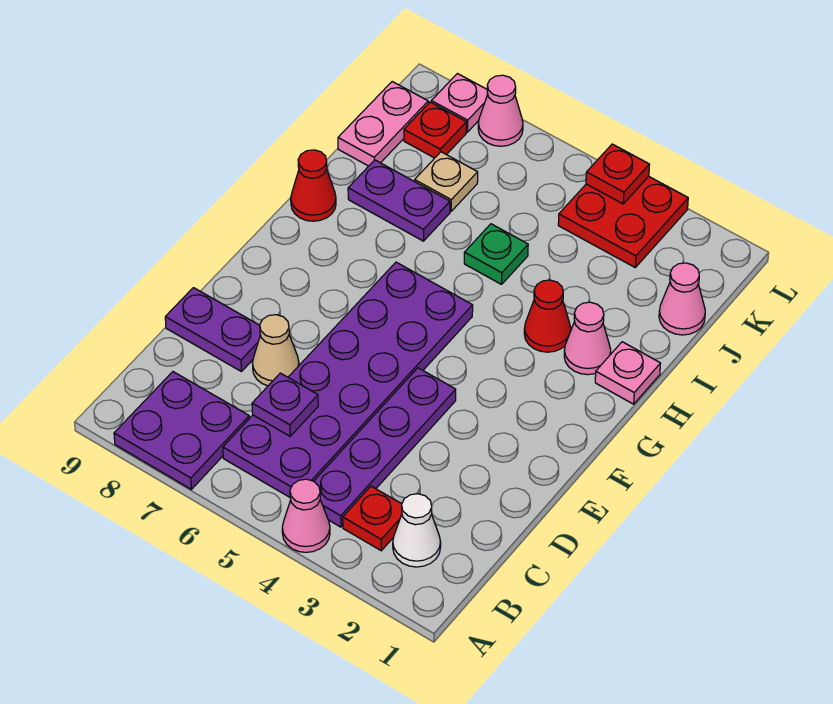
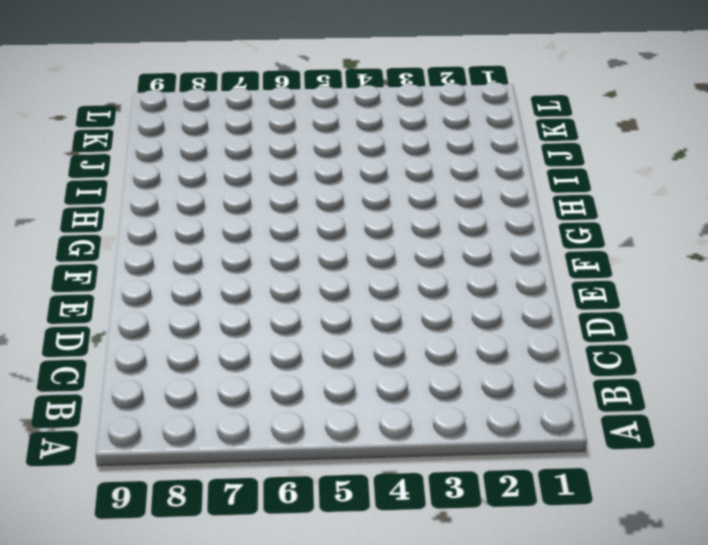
none -> pink 1x1 cone [282,479,330,552]
none -> purple 2x2 plate [114,372,249,489]
none -> white 1x1 cone [393,494,441,567]

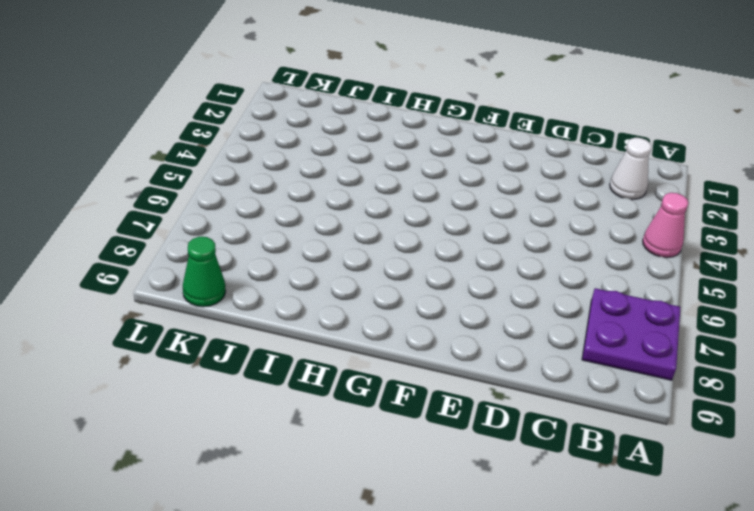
green 1x1 cone [183,237,226,307] -> pink 1x2 plate [338,82,428,166]
none -> red 1x1 plate [343,486,402,551]
none -> purple 1x4 plate [314,368,456,527]
none -> purple 2x6 plate [223,262,473,497]

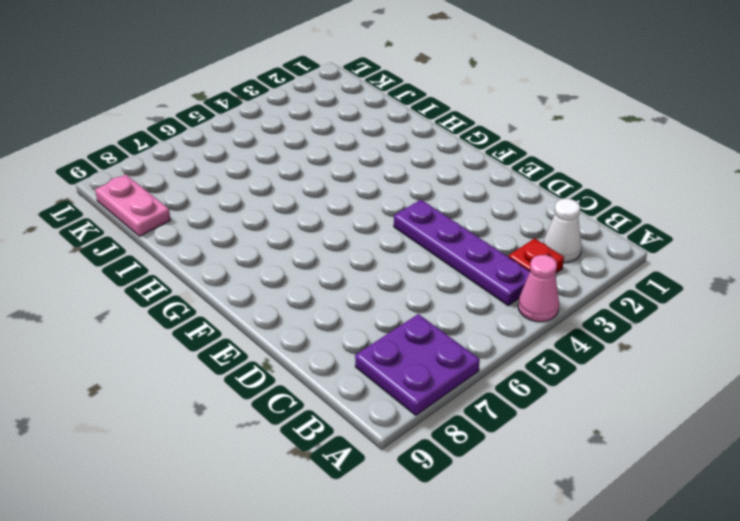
none -> purple 2x6 plate [223,262,473,497]
none -> tan 1x1 cone [252,315,299,386]
none -> purple 1x2 plate [165,288,261,372]

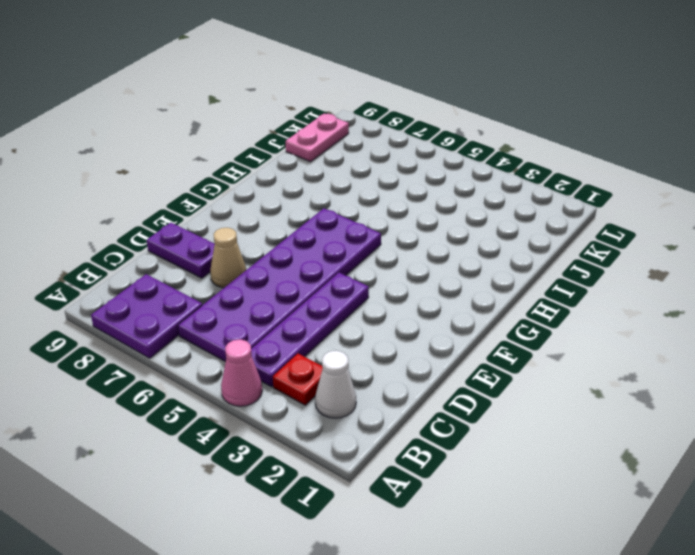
none -> pink 1x1 plate [595,342,661,404]
none -> pink 1x1 cone [564,302,611,375]
none -> red 1x1 cone [524,280,571,352]

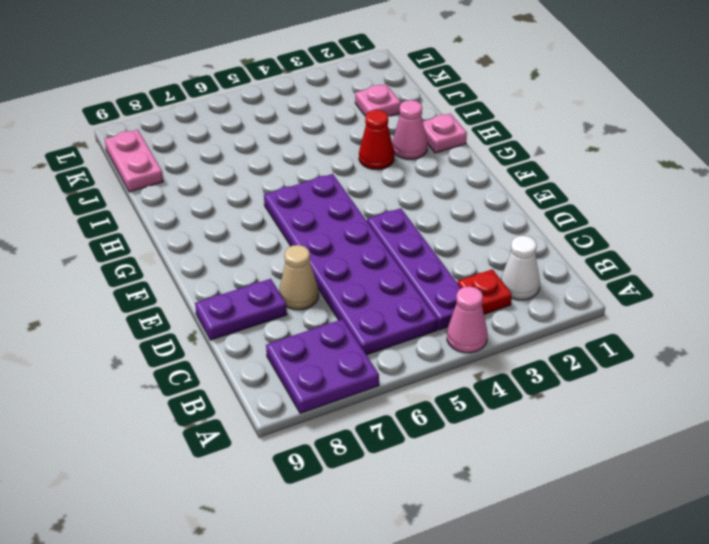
pink 1x1 plate [355,84,401,117] -> pink 1x1 plate moved to [431,74,488,132]
none -> red 1x1 cone [291,150,336,221]
none -> green 1x1 plate [464,224,528,284]
none -> purple 1x2 plate [348,160,450,241]

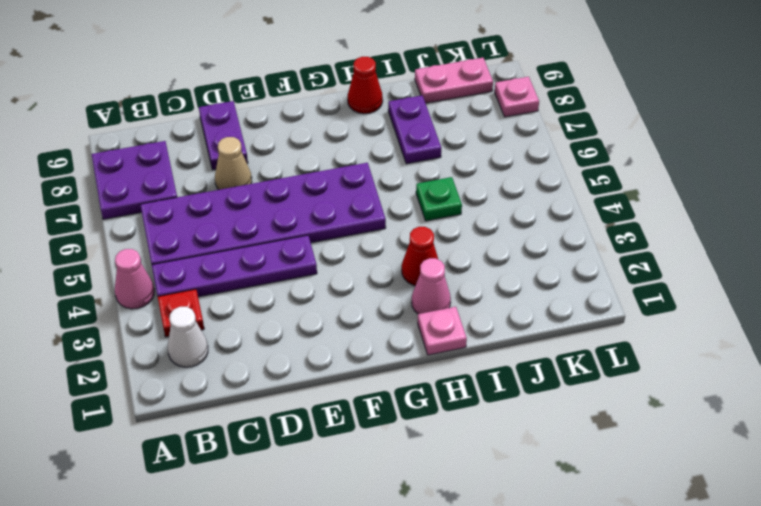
none -> pink 1x1 cone [659,263,705,335]
none -> tan 1x1 plate [415,152,478,211]
none -> red 2x2 plate [558,177,688,267]

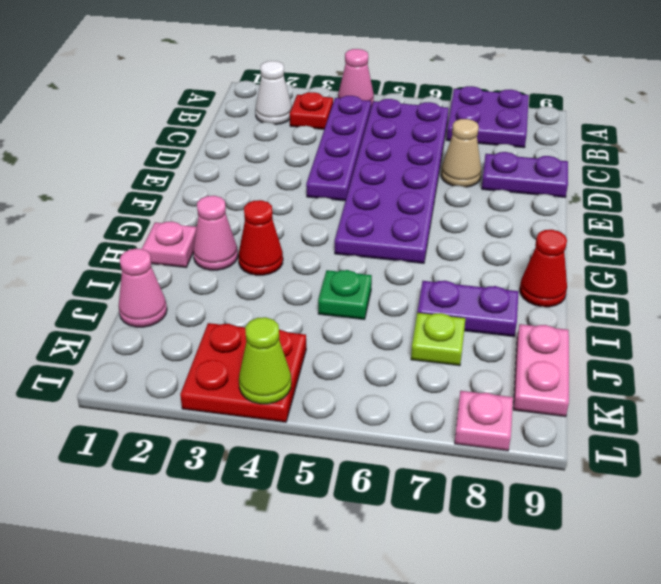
lime 1x1 plate [411,313,465,366] -> tan 1x1 plate [415,152,478,211]
lime 1x1 cone [239,317,291,404] -> red 1x1 plate [586,144,650,204]
none -> red 1x1 plate [404,102,466,158]
none -> pink 1x1 cone [478,75,523,146]
none -> purple 1x1 plate [252,373,318,436]

